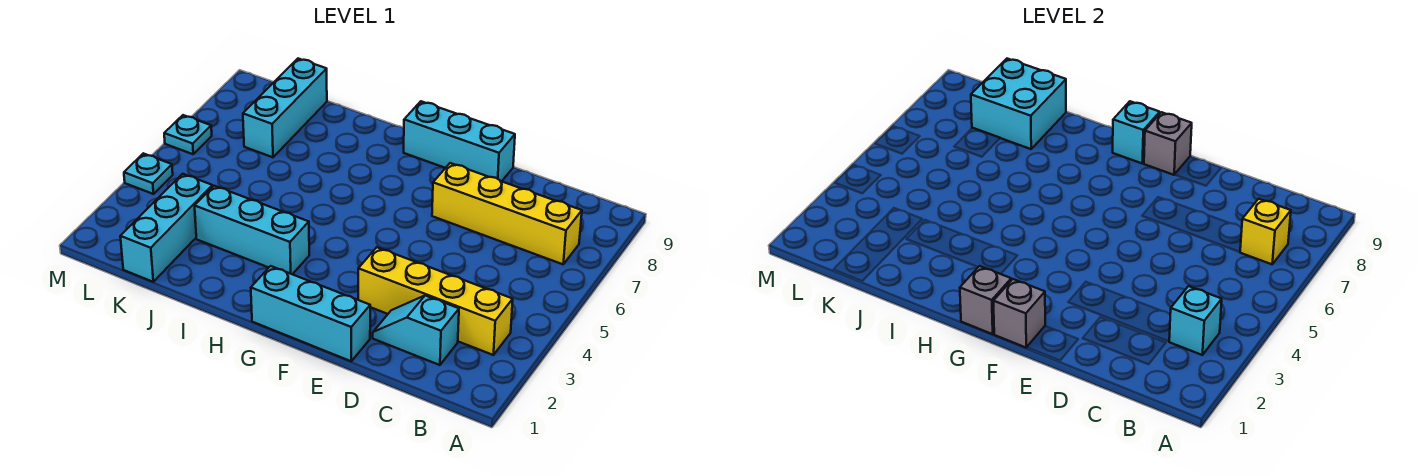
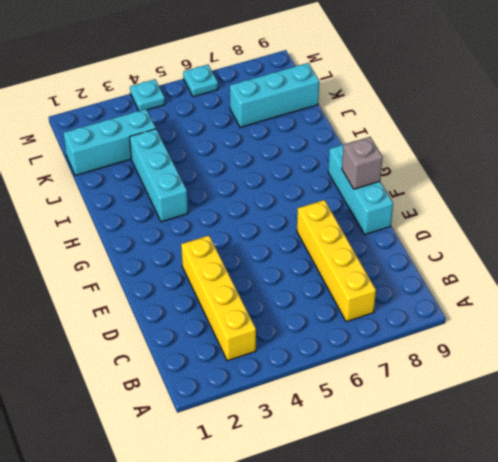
none -> cyan 1x2 slope [373,296,459,365]
none -> cyan 1x3 brick [251,266,370,361]
none -> cyan 1x1 brick [1169,286,1222,355]

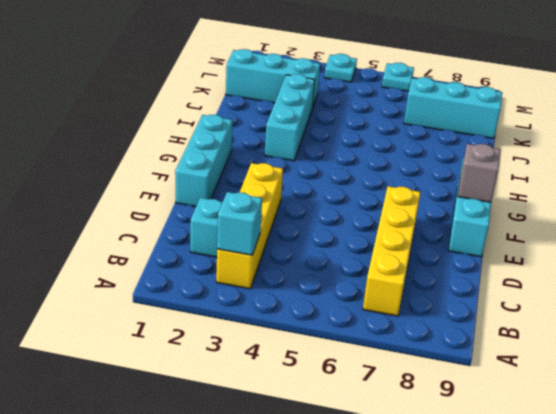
none -> yellow 1x1 brick [1240,199,1291,264]
none -> grey 1x1 brick [993,279,1045,348]
none -> grey 1x1 brick [960,266,1011,334]

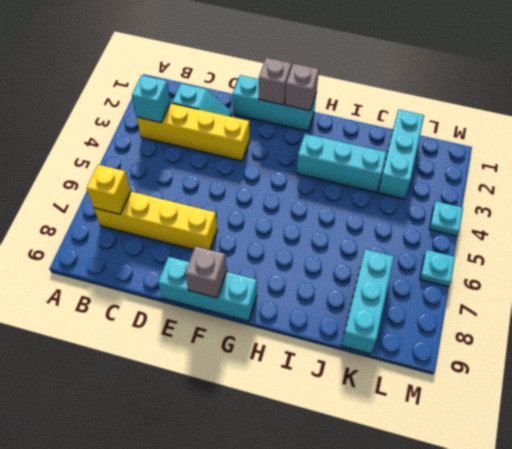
none -> cyan 1x1 brick [1113,101,1160,163]
none -> cyan 2x2 brick [971,59,1066,149]

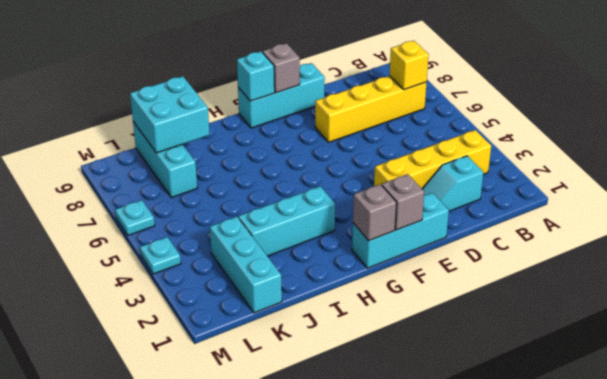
none -> cyan 1x1 brick [1169,286,1222,355]

